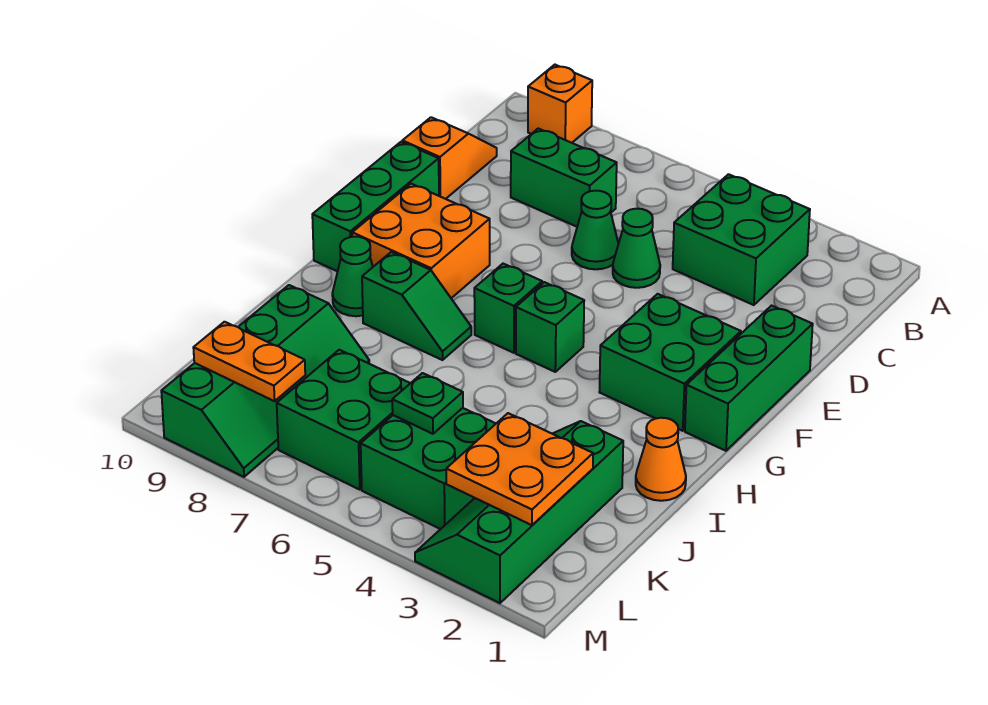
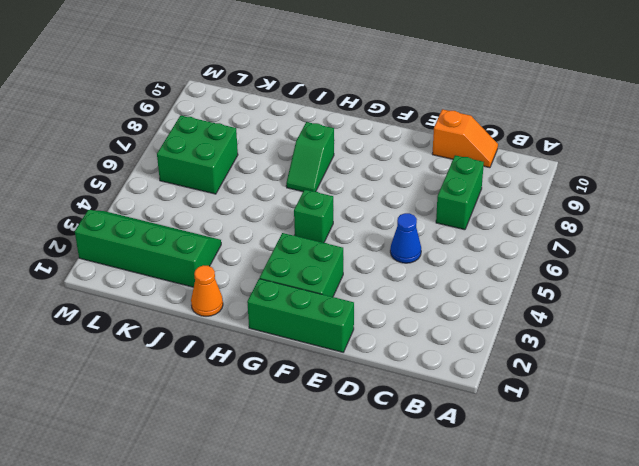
blue 1x1 cone [390,213,421,263] -> green 1x1 cone [613,209,660,288]
none -> orange 1x1 brick [528,65,592,143]
none -> green 2x2 brick [673,174,810,305]
none -> green 1x1 cone [572,191,618,269]

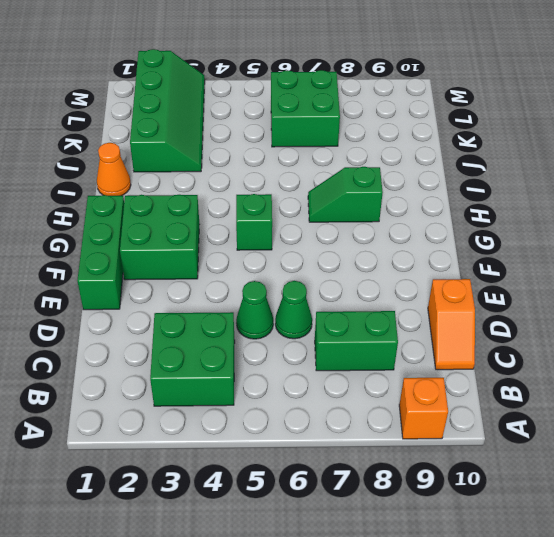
none -> green 1x3 brick [312,142,439,272]
none -> orange 2x2 brick [352,184,490,298]
none -> green 1x1 brick [474,264,542,353]

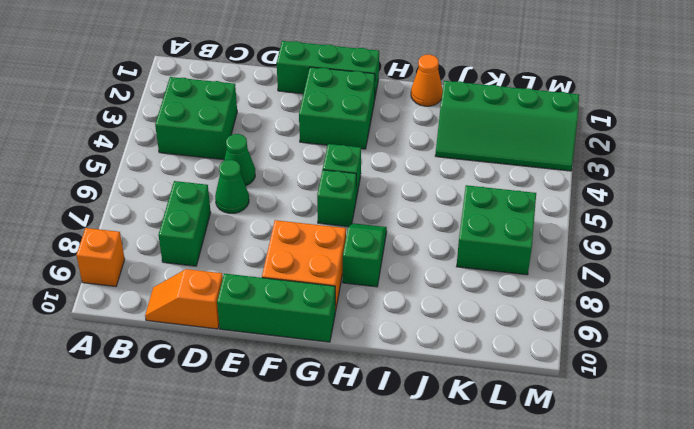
none -> green 1x1 cone [332,237,373,316]
none -> green 2x4 slope [161,285,369,477]
none -> green 2x2 brick [361,408,496,529]

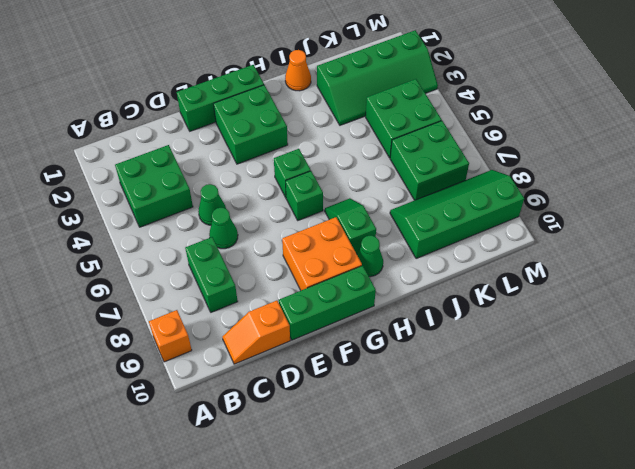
none -> orange 2x2 plate [446,413,593,525]
none -> green 1x1 plate [392,373,463,434]
none -> orange 1x2 plate [193,322,305,401]

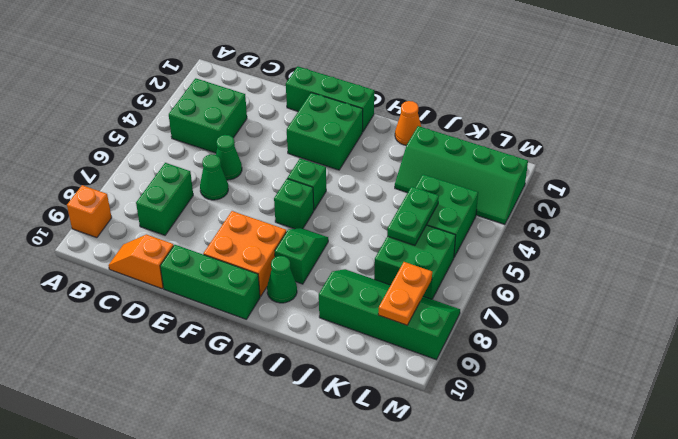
green 1x2 plate [387,187,439,245] -> green 1x1 plate [392,373,463,434]
none -> orange 2x2 plate [446,413,593,525]

